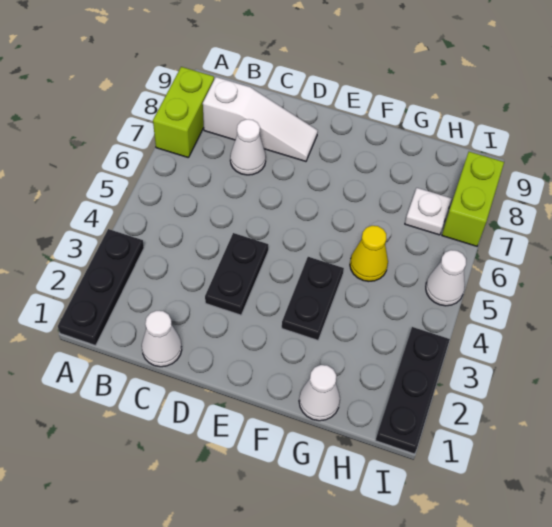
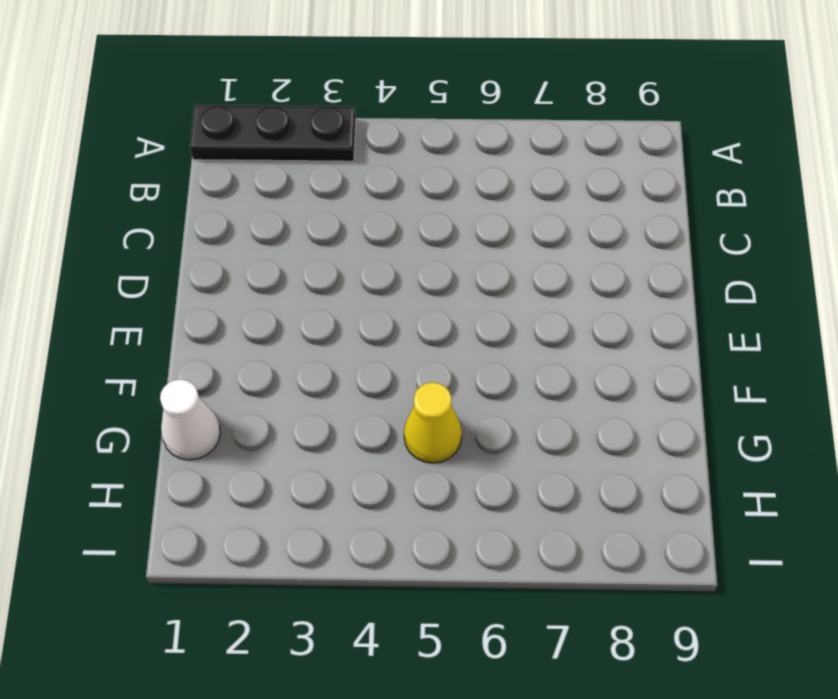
none -> lime 1x2 brick [153,67,214,158]
none -> white 1x3 slope [203,77,318,161]
none -> white 1x1 cone [142,311,182,367]

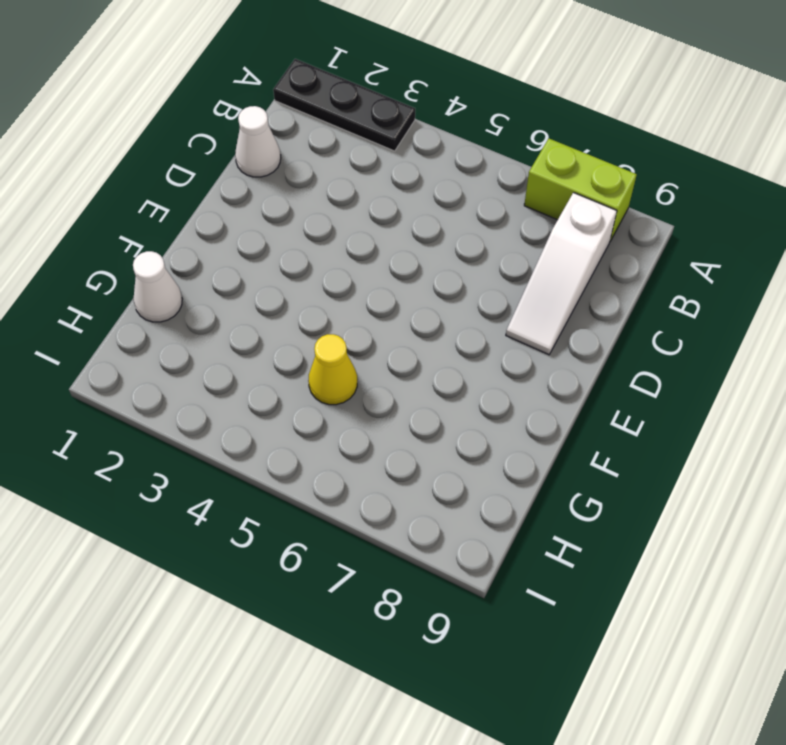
none -> white 1x1 cone [230,119,266,175]
none -> black 1x2 plate [205,233,268,315]
none -> black 1x2 plate [282,257,344,340]

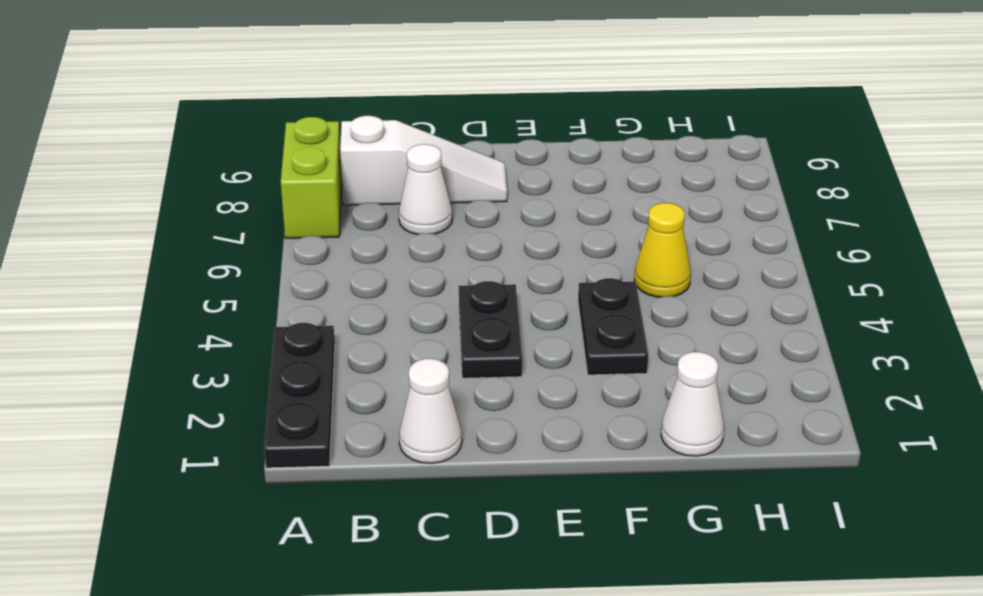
none -> white 1x1 plate [405,188,452,235]
none -> black 1x3 plate [375,327,450,454]
none -> white 1x1 cone [426,250,466,306]

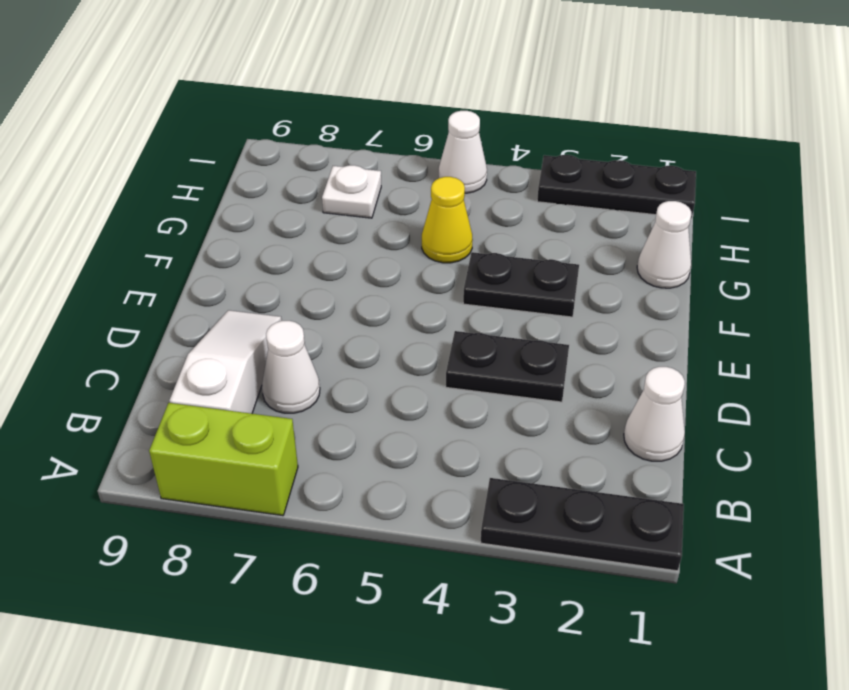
none -> lime 1x2 brick [442,152,504,246]

